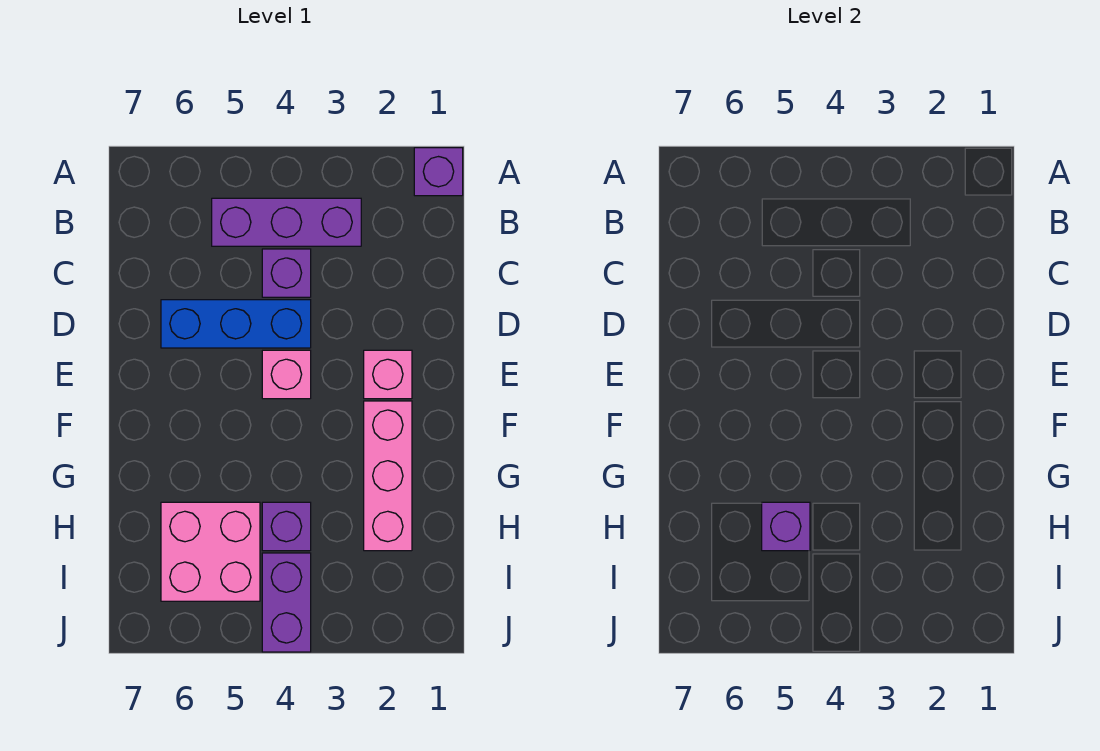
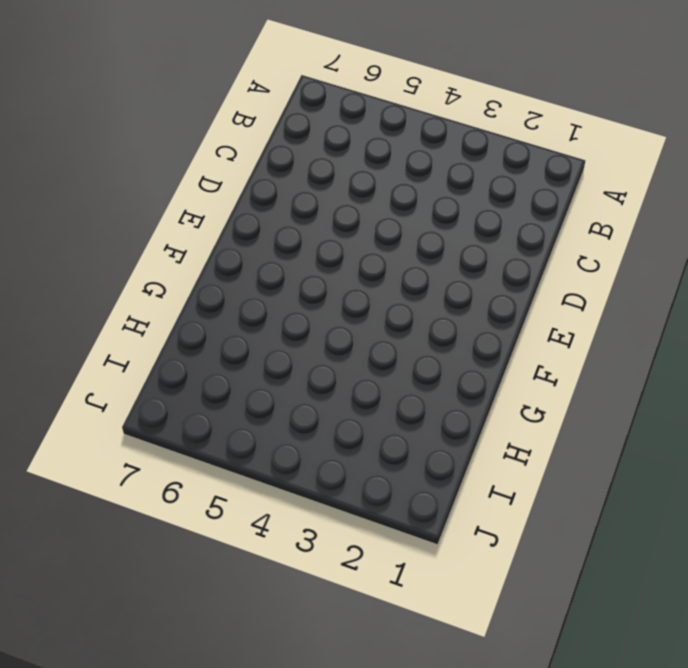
none -> purple 1x1 brick [414,148,463,196]
none -> purple 1x3 brick [212,198,361,246]

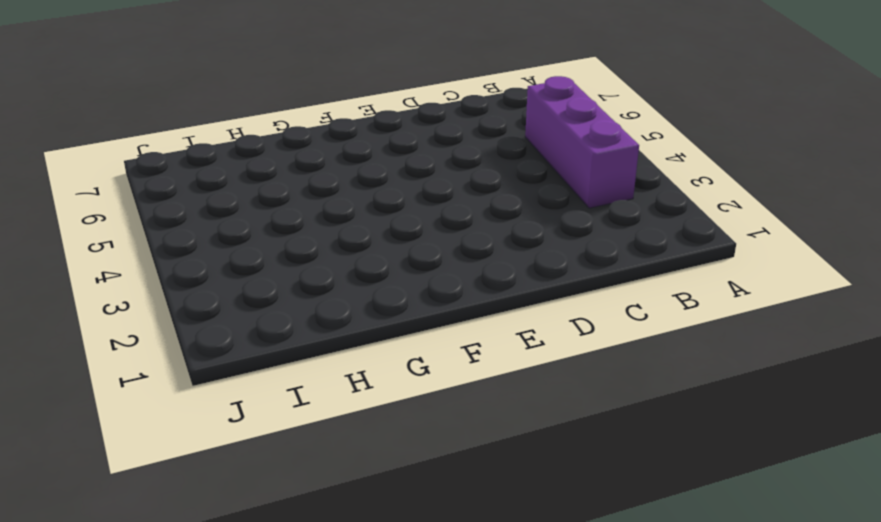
none -> purple 1x1 brick [414,148,463,196]
none -> purple 1x1 brick [262,249,311,297]

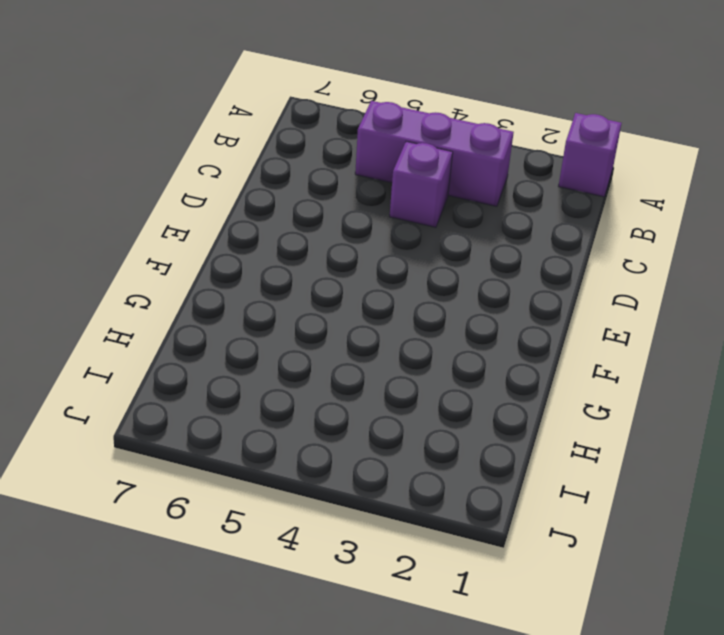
none -> blue 1x3 brick [161,300,311,348]
none -> pink 1x1 brick [364,350,412,399]

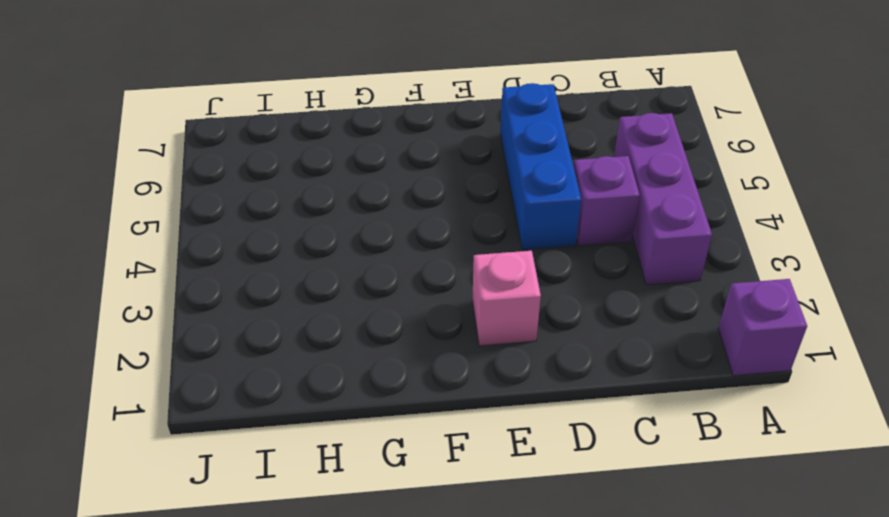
none -> pink 1x1 brick [262,350,311,399]
none -> pink 1x3 brick [364,401,412,551]

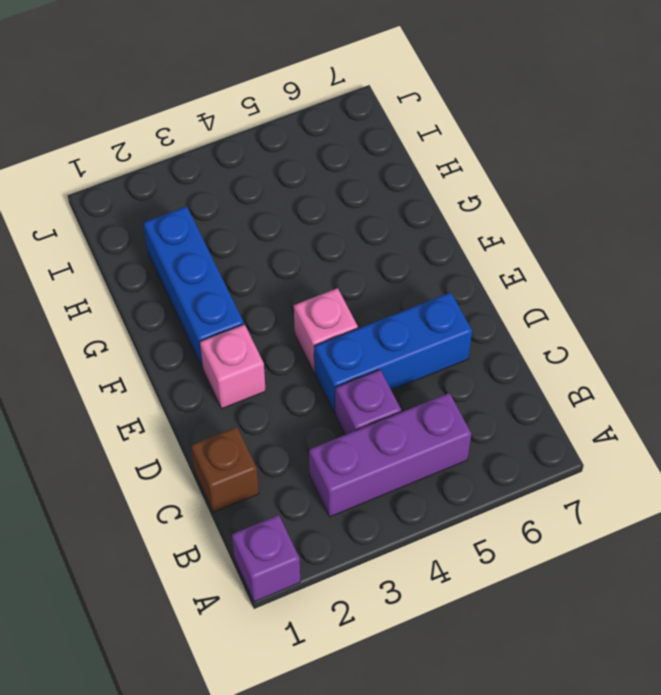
brown 1x1 brick [191,427,259,512] -> none
blue 1x3 brick [143,206,244,368] -> pink 1x3 brick [364,401,412,551]
none -> purple 1x1 brick [262,502,311,551]
none -> pink 2x2 brick [161,502,260,601]

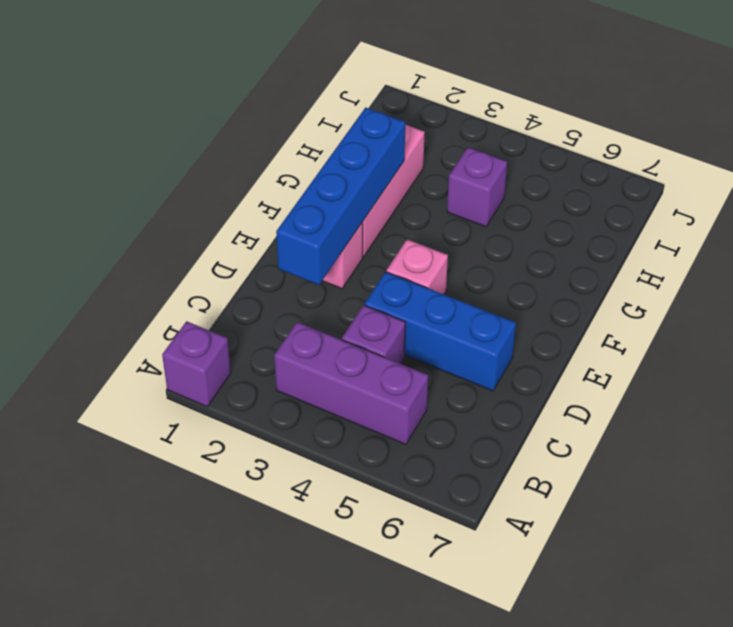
blue 1x4 brick [276,108,405,285] -> none
none -> pink 2x2 brick [161,502,260,601]
none -> purple 1x2 brick [262,553,311,652]

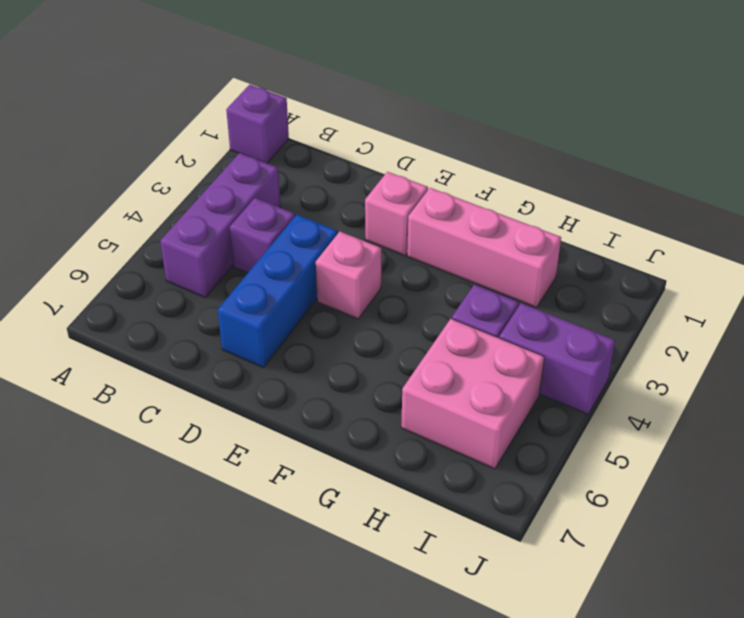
none -> purple 1x1 brick [762,502,810,551]

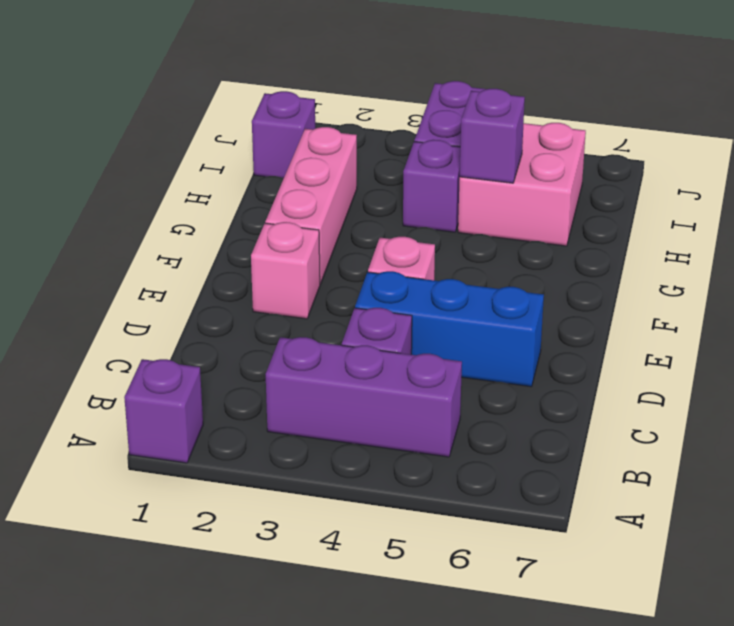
purple 1x1 brick [252,91,315,179] -> none

